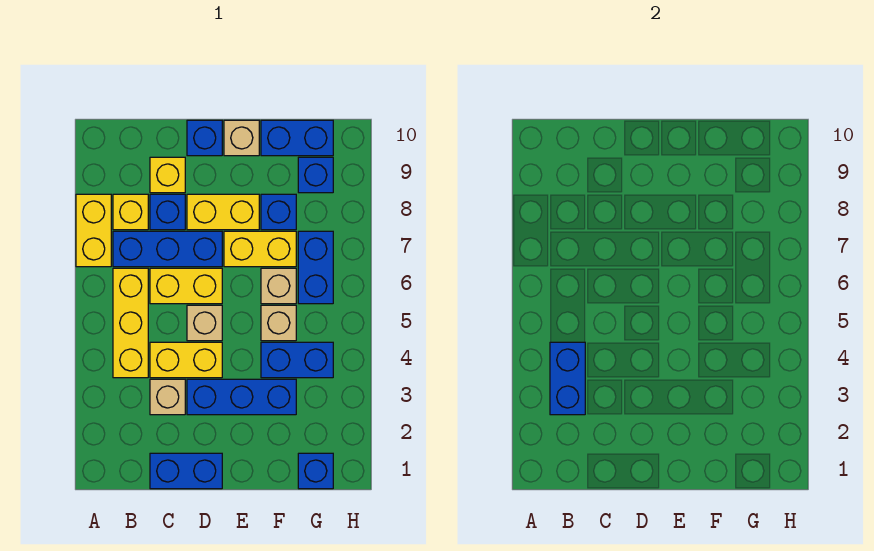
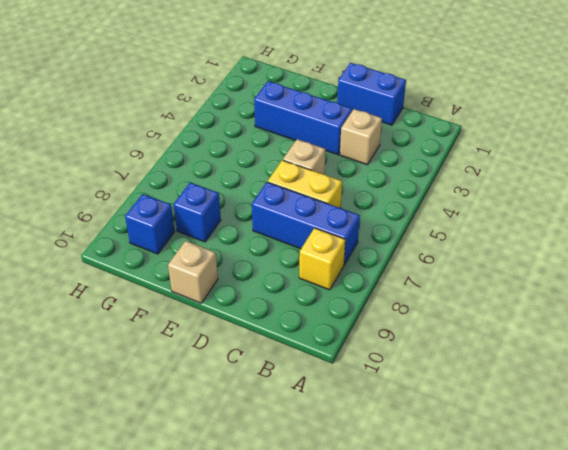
none -> yellow 1x2 brick [76,194,111,267]
none -> yellow 1x3 brick [113,268,148,378]
none -> yellow 1x2 brick [150,342,222,378]

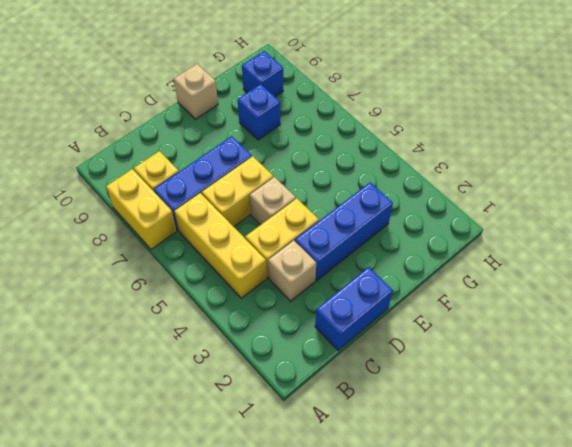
none -> blue 1x1 brick [150,194,185,230]
none -> yellow 1x1 brick [150,157,185,193]
none -> yellow 1x2 brick [187,194,259,230]

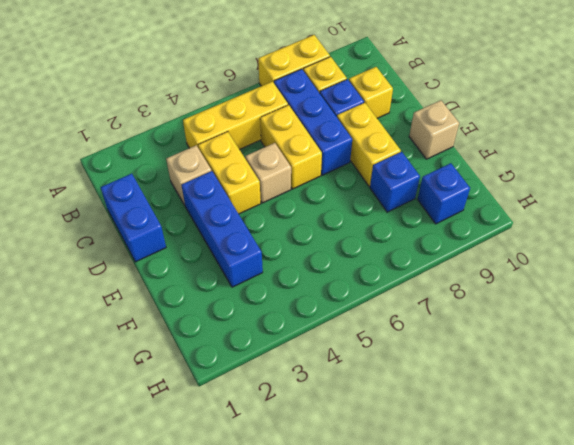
none -> blue 1x1 brick [187,120,222,156]
none -> yellow 1x2 brick [224,231,296,267]
none -> blue 1x2 brick [261,342,333,378]

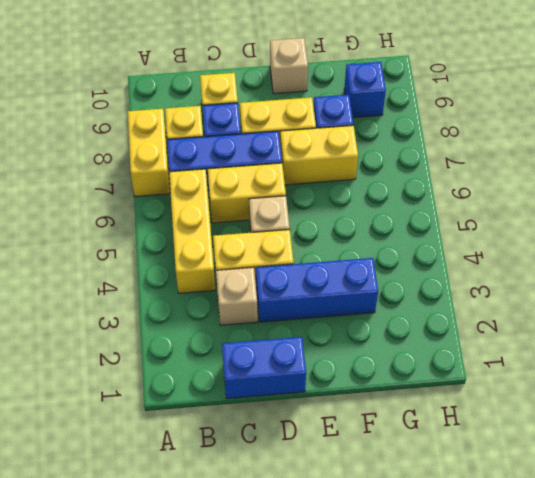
none -> blue 1x1 brick [187,120,222,156]
none -> blue 1x2 brick [261,342,333,378]
none -> tan 1x1 brick [261,305,296,341]

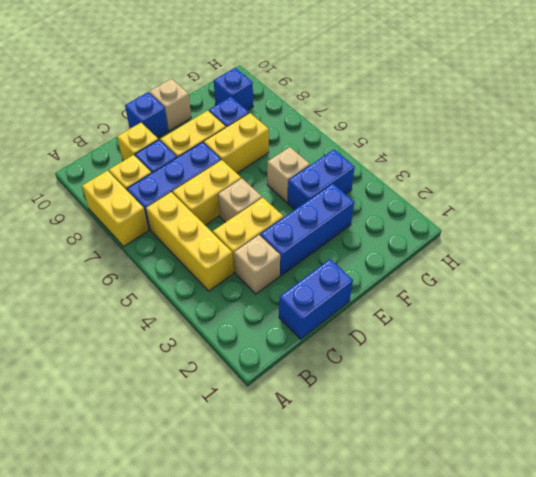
none -> tan 1x1 brick [261,268,296,304]
none -> blue 1x2 brick [261,120,333,156]
none -> blue 1x1 brick [298,453,333,489]

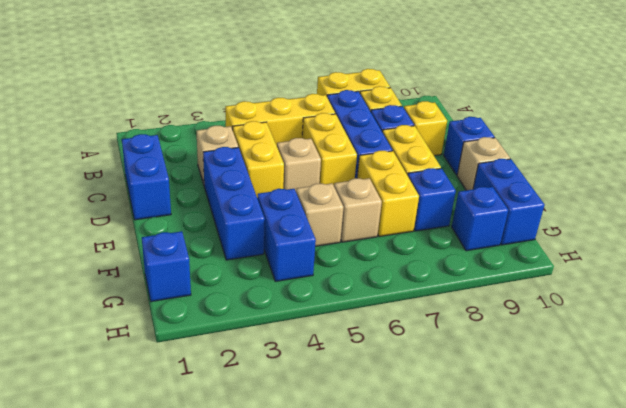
none -> blue 1x2 brick [298,231,333,304]
none -> blue 1x2 brick [550,342,585,415]

